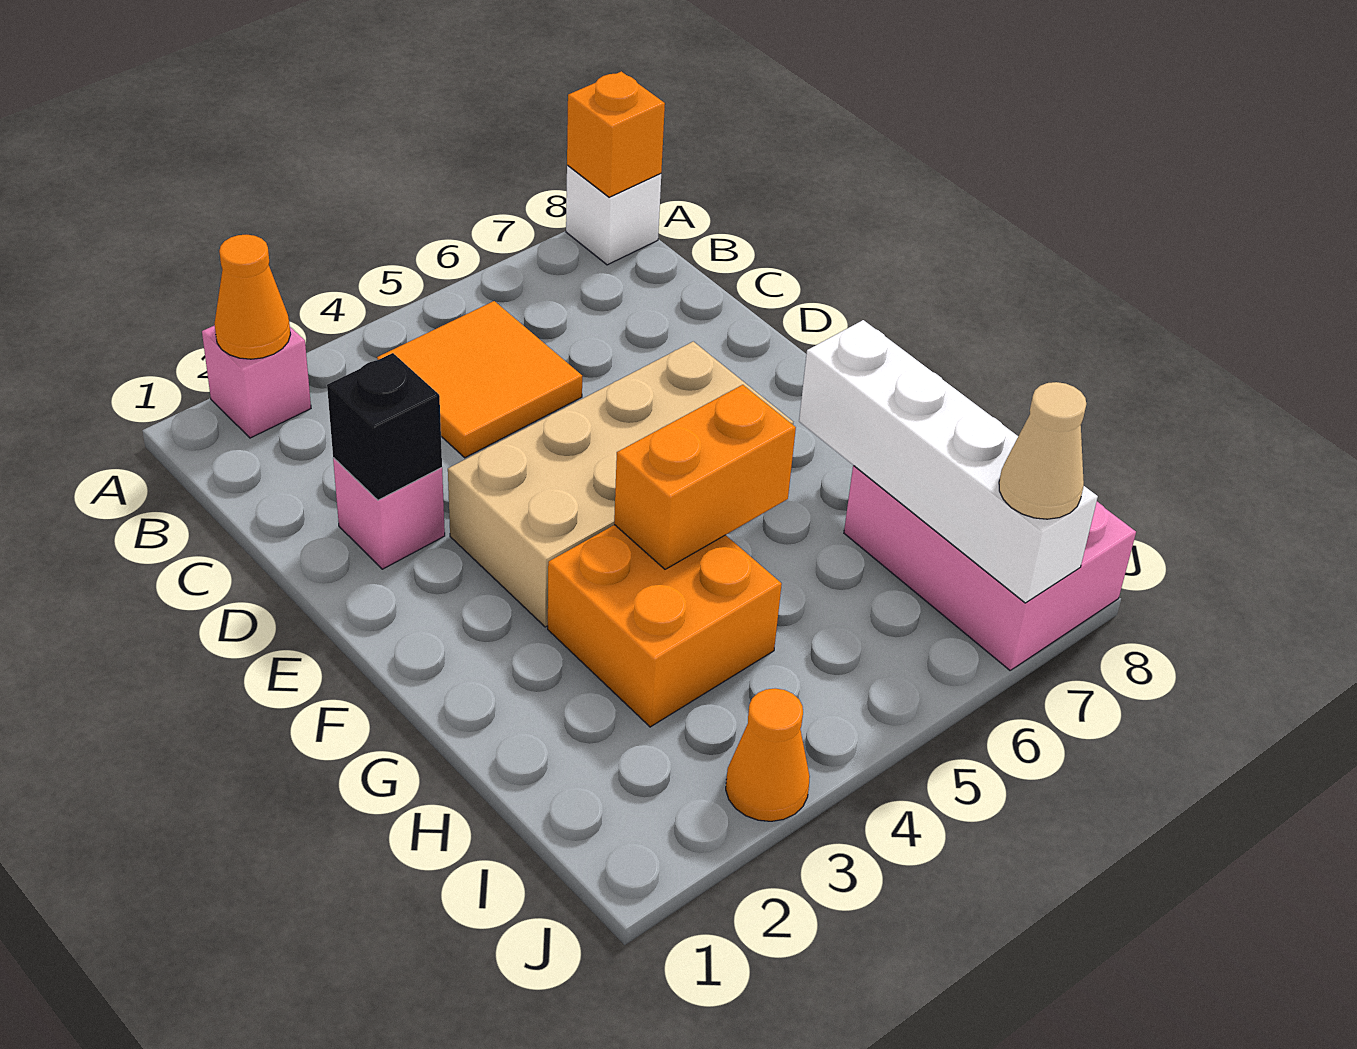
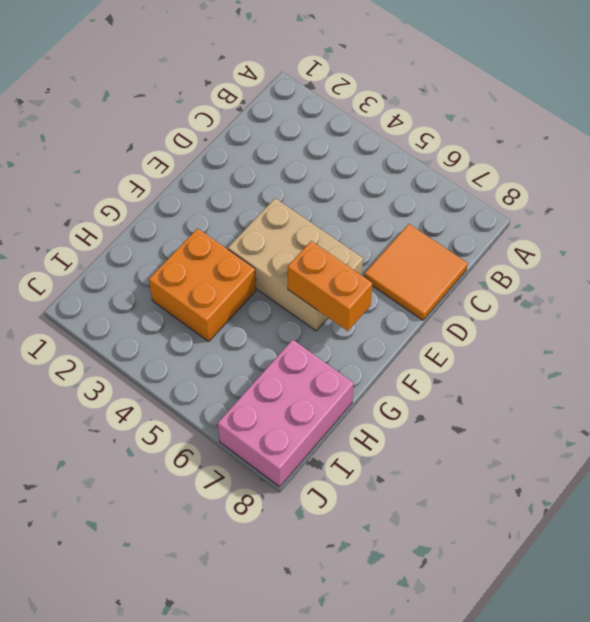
orange 2x2 tile [364,224,468,320] -> orange 2x2 tile moved to [377,301,582,458]
tan 2x3 brick [228,198,363,331] -> tan 2x4 brick [448,341,793,627]
orange 1x2 brick [288,241,373,331] -> orange 1x2 brick moved to [614,385,796,569]
none -> pink 1x1 brick [202,325,311,438]
none -> white 1x1 brick [566,165,661,265]
none -> pink 1x1 brick [333,458,445,569]

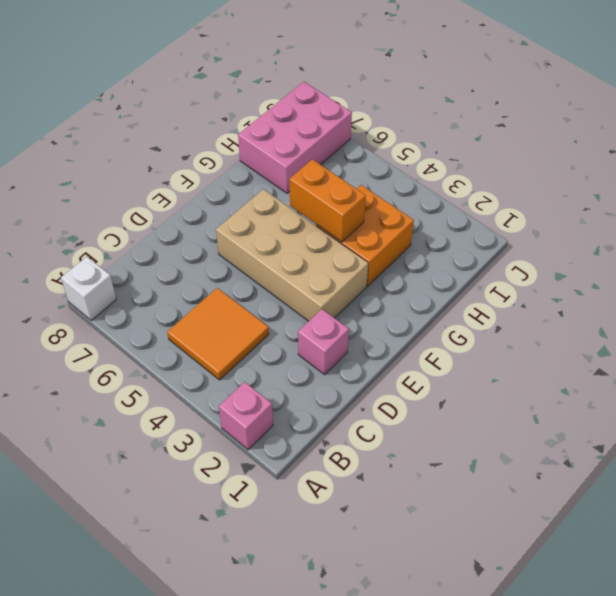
none -> orange 1x1 cone [726,688,810,821]
none -> orange 1x1 cone [214,235,290,359]
none -> orange 1x1 brick [567,71,665,197]

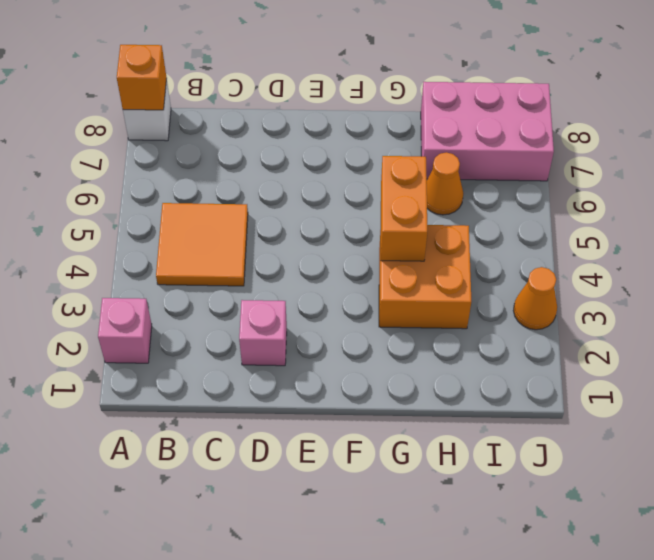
orange 1x1 cone [427,152,463,215] -> orange 1x1 cone moved to [214,235,290,359]
none -> tan 2x4 brick [448,341,793,627]
none -> black 1x1 brick [327,353,442,500]
none -> white 1x4 brick [799,320,1098,603]

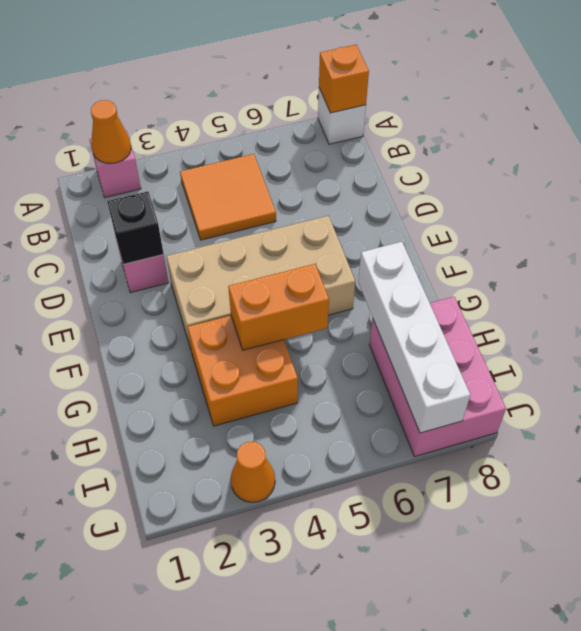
none -> tan 1x1 cone [999,382,1086,519]

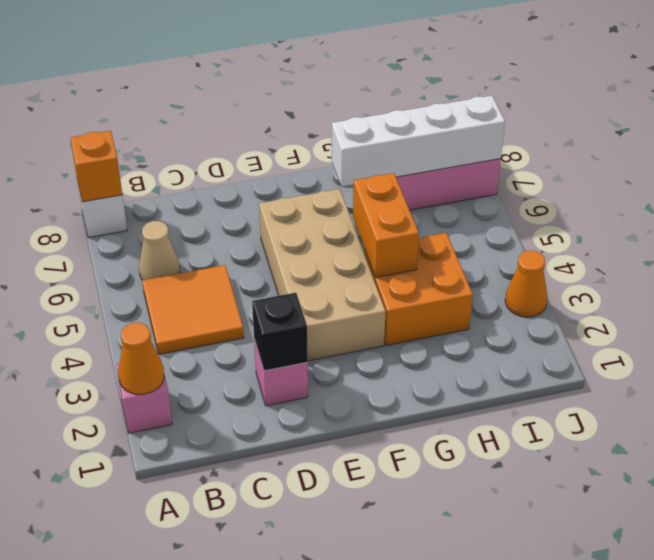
tan 1x1 cone [139,221,180,280] -> tan 1x1 cone moved to [999,382,1086,519]

